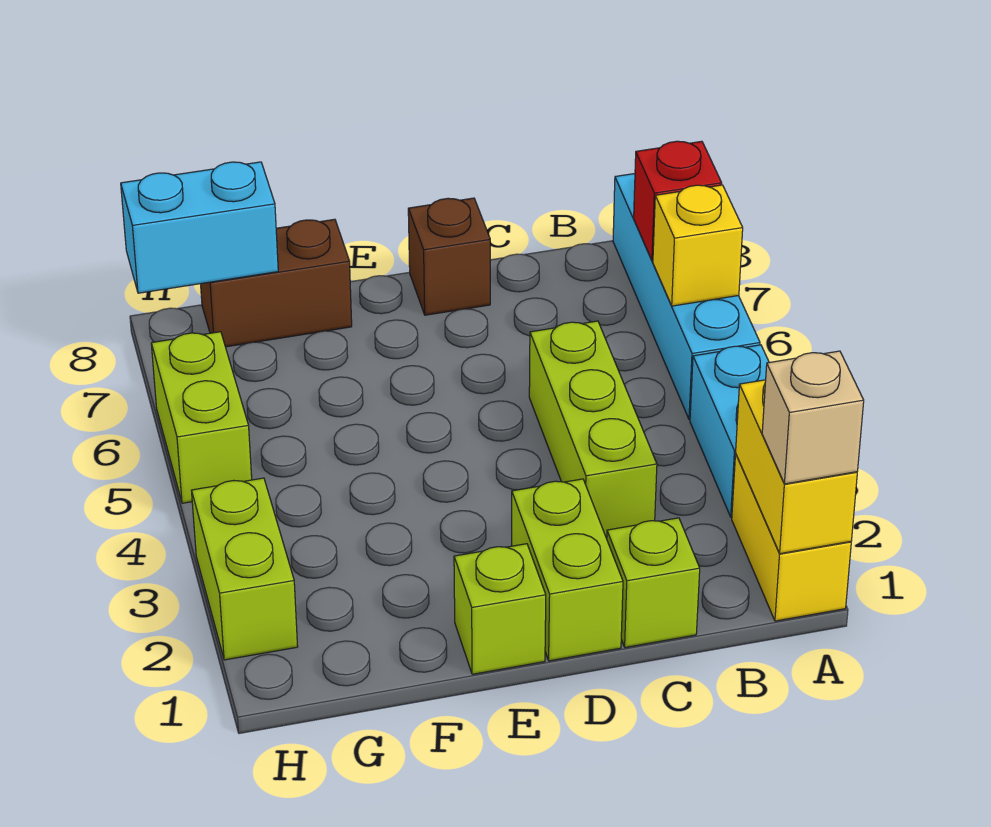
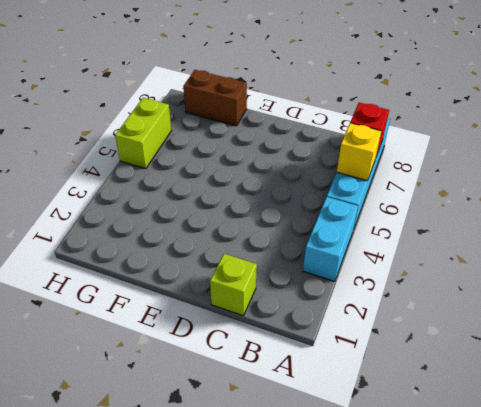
none -> yellow 1x2 brick [732,454,851,621]
none -> lime 1x3 brick [529,321,657,538]
none -> lime 1x2 brick [512,479,623,661]

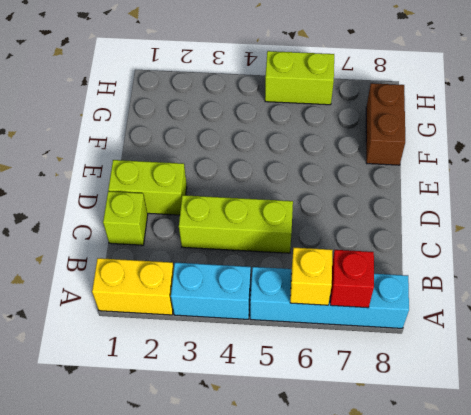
none -> brown 1x1 brick [408,198,490,315]
none -> lime 1x1 brick [454,544,546,674]
none -> lime 1x2 brick [191,478,298,660]

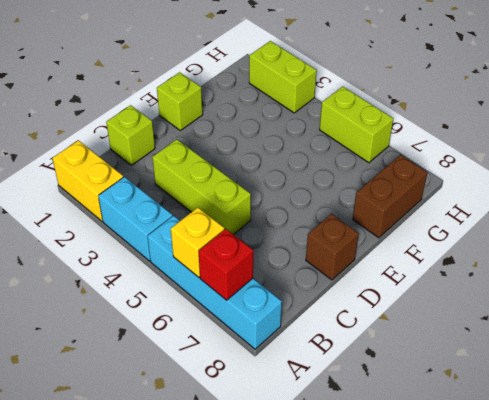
none -> lime 1x2 brick [512,479,623,661]
none -> yellow 1x2 brick [736,380,857,554]
none -> cyan 1x2 brick [121,162,278,293]

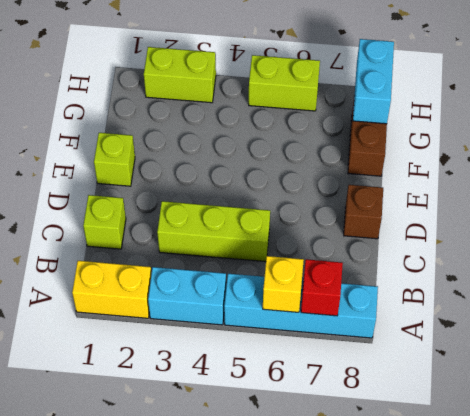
none -> lime 1x2 brick [512,479,623,661]
none -> yellow 1x2 brick [736,380,857,554]
none -> tan 1x1 brick [762,351,864,484]

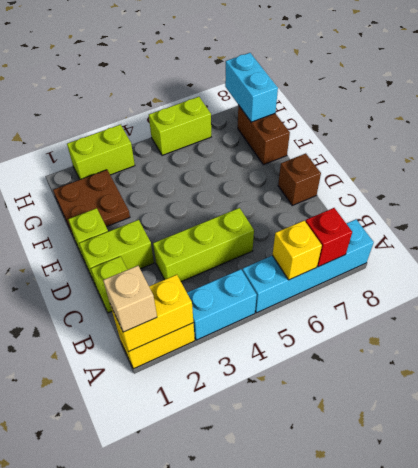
brown 2x2 plate [53,170,130,237] -> none

